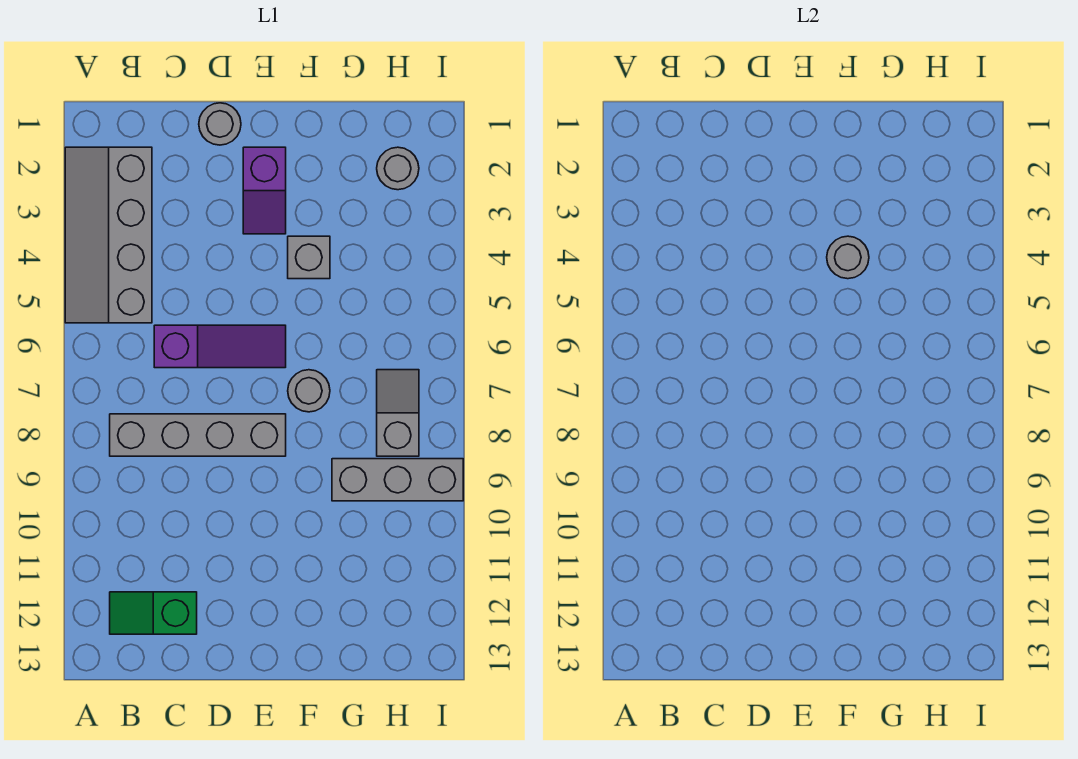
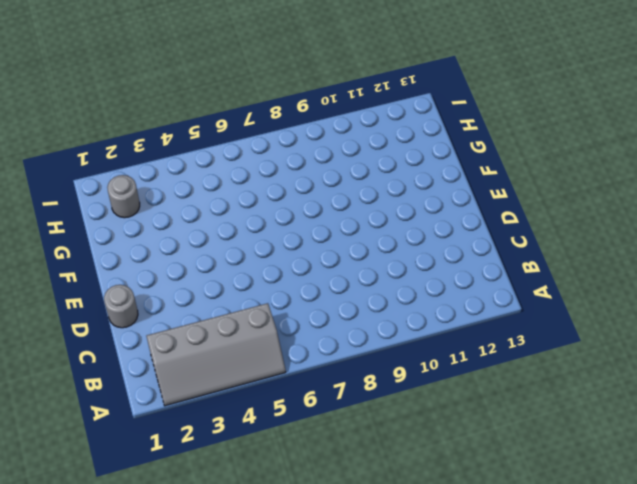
none -> grey 1x4 brick [110,414,286,456]
none -> green 1x2 slope [110,592,197,634]
none -> purple 1x3 slope [154,325,286,368]

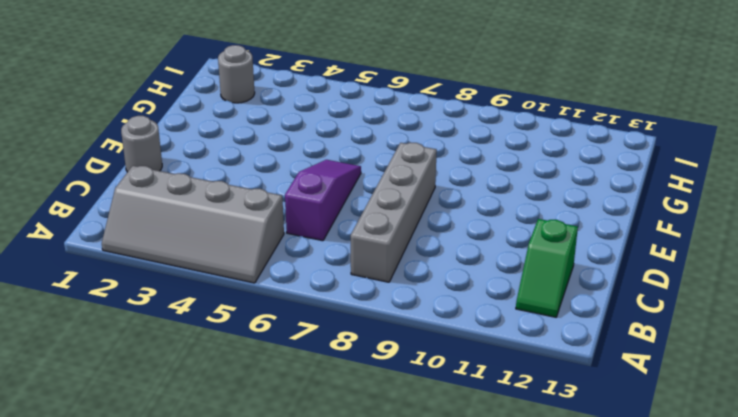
none -> purple 1x2 slope [243,147,286,234]
none -> grey 1x1 brick [288,236,330,279]
none -> grey 1x1 round brick [288,370,330,412]

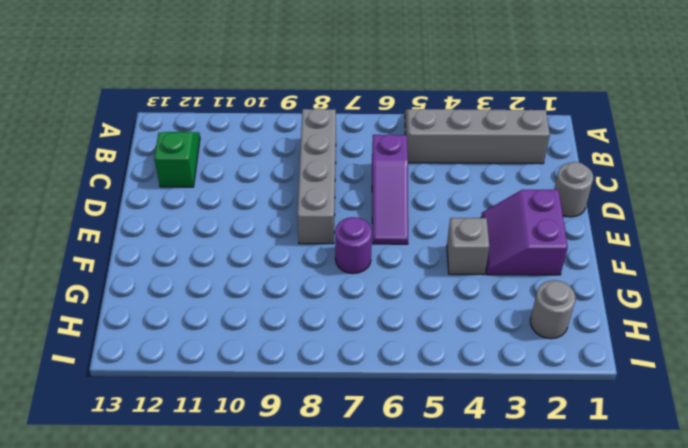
purple 2x2 slope [481,189,568,275] -> purple 1x2 slope [243,147,286,234]
purple 1x1 round brick [335,217,372,274] -> grey 1x1 round brick [288,370,330,412]
none -> grey 1x3 brick [332,459,463,501]
none -> grey 1x2 slope [377,370,419,456]
none -> grey 1x1 round brick [827,236,869,279]

